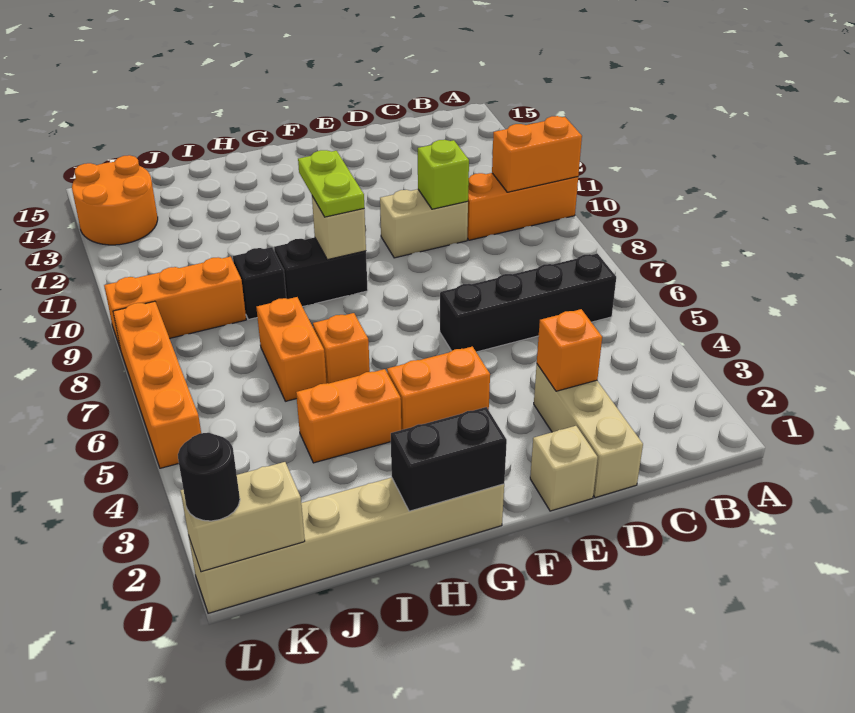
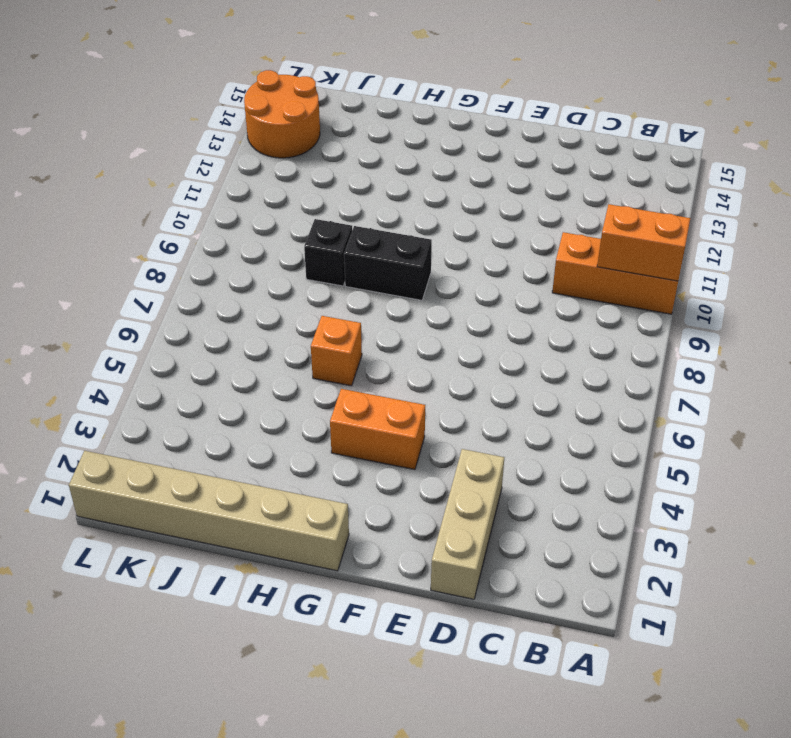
none -> black 1x4 brick [440,254,616,352]
none -> tan 1x2 brick [380,189,468,258]
none -> tan 1x1 brick [530,426,598,511]

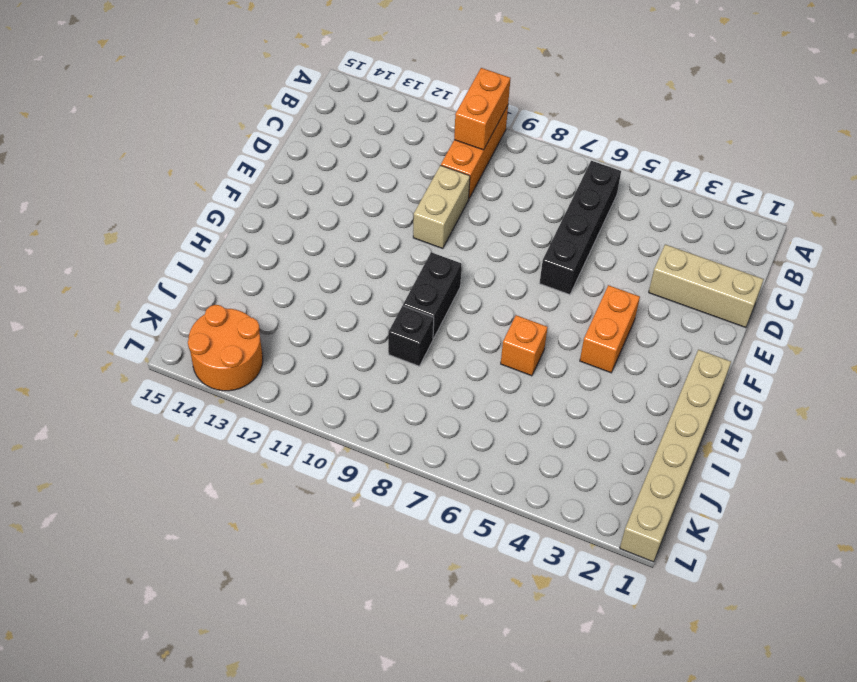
none -> tan 1x1 brick [530,426,598,511]
none -> orange 1x2 brick [296,369,401,463]
none -> orange 1x2 brick [256,297,327,401]

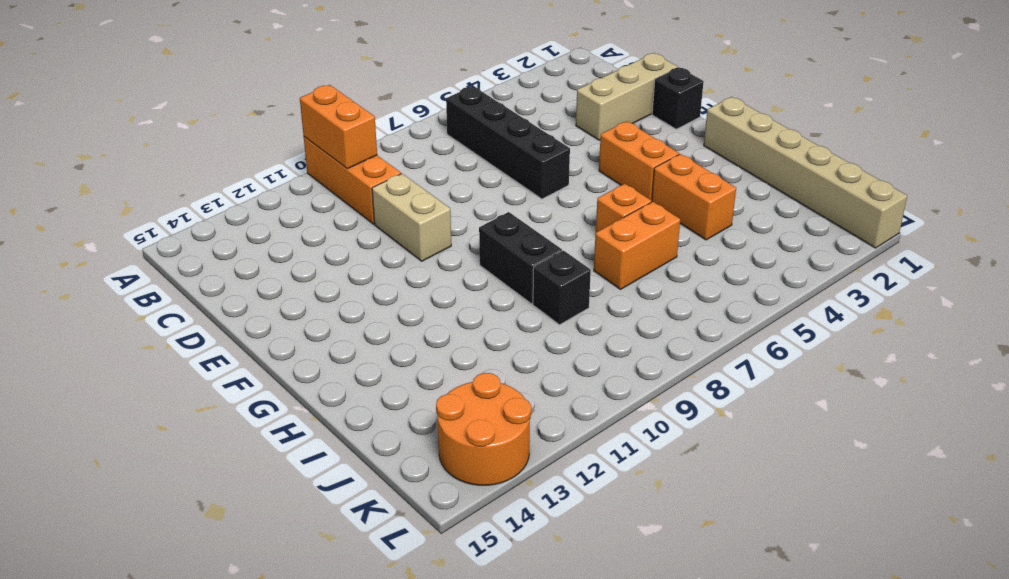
black 1x1 brick [652,67,704,129] -> tan 1x1 brick [530,426,598,511]
none -> orange 1x3 brick [104,257,246,350]
none -> orange 1x4 brick [113,301,201,468]
none -> orange 1x1 brick [537,309,602,391]

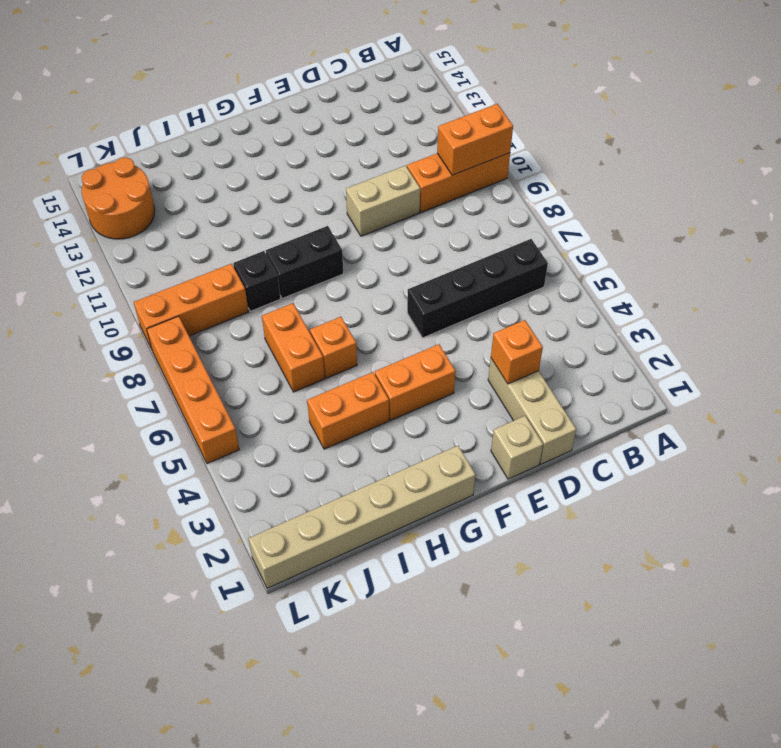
none -> lime 1x1 brick [418,140,469,209]
none -> black 1x2 brick [391,407,507,511]
none -> tan 1x1 brick [312,196,366,260]

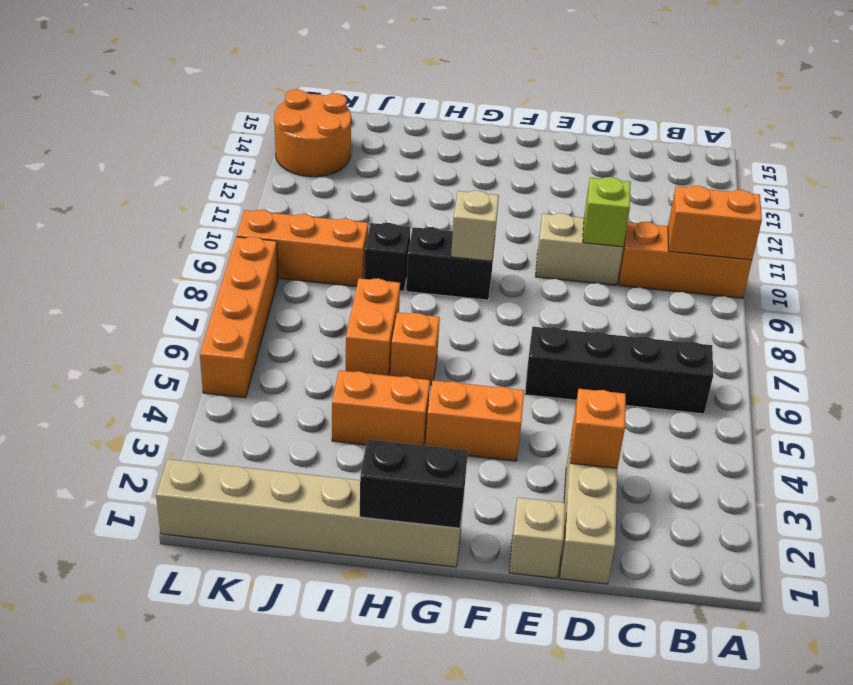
none -> tan 1x2 brick [180,462,305,572]
none -> lime 1x2 plate [298,150,364,217]
none -> black 1x1 round brick [178,433,240,521]

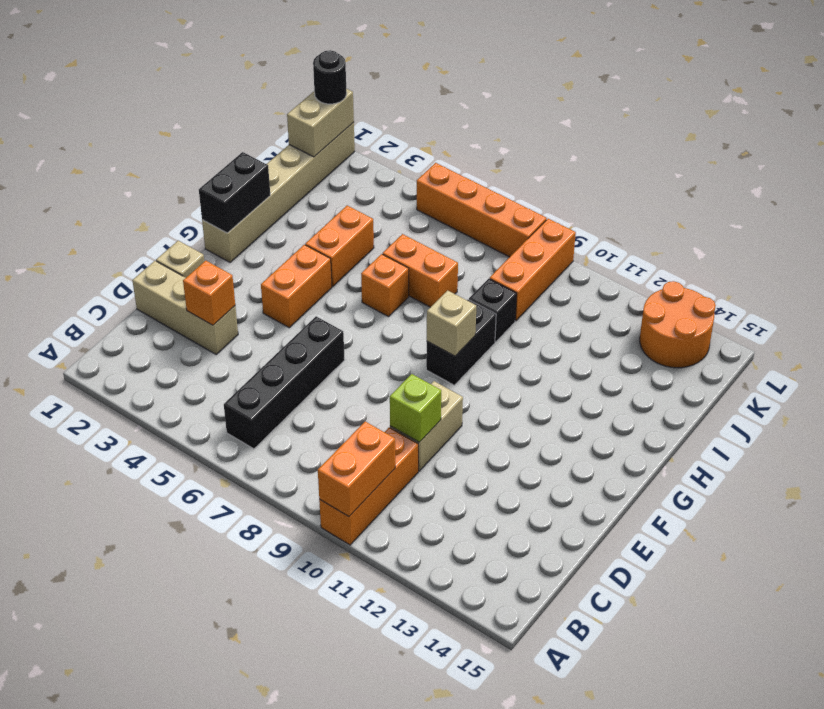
none -> lime 1x2 plate [298,150,364,217]

